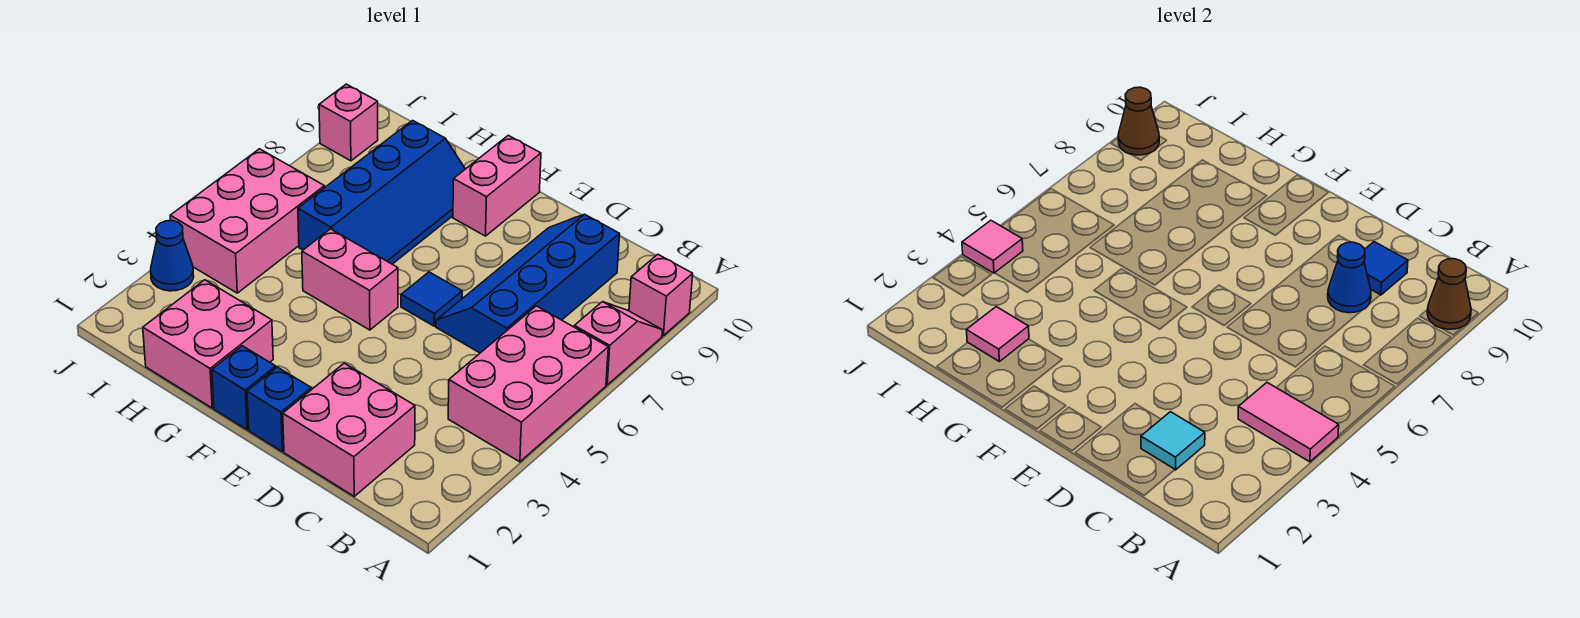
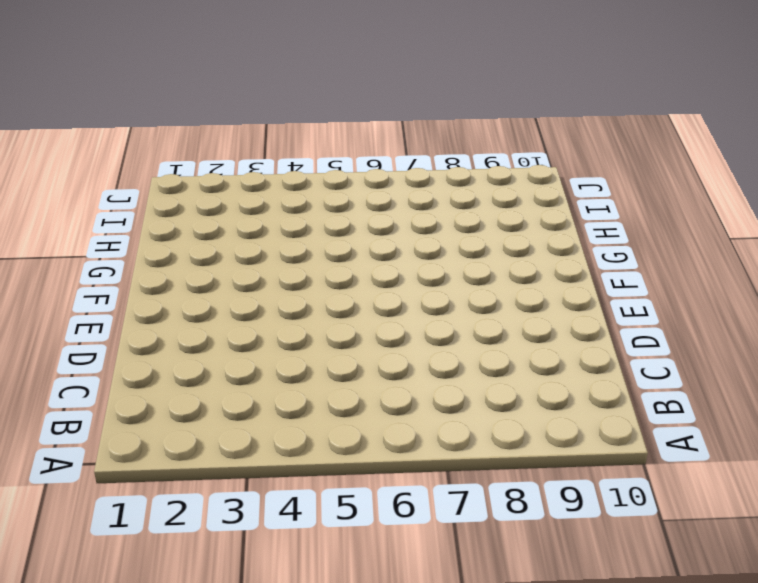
none -> pink 2x3 brick [448,306,608,462]
none -> pink 1x2 slope [574,302,663,385]
none -> pink 1x1 brick [629,254,693,336]

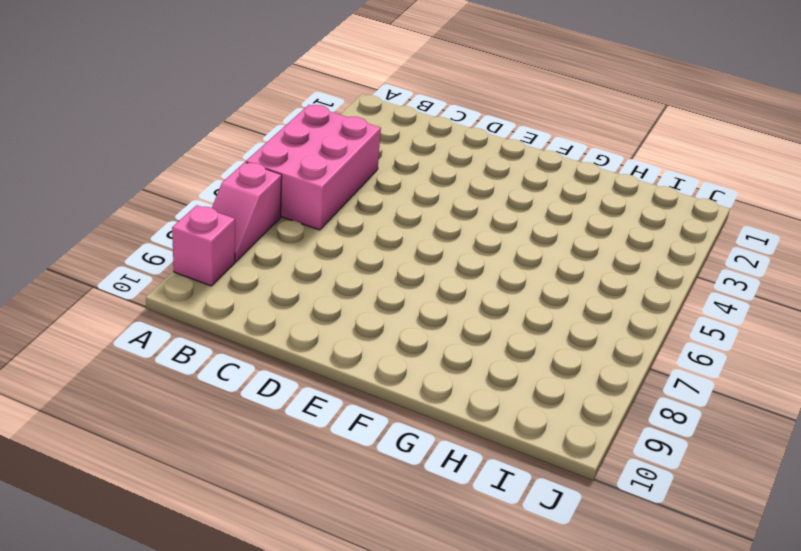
none -> pink 2x2 brick [283,363,415,496]
none -> blue 2x4 slope [436,214,620,353]
none -> blue 1x1 brick [247,367,311,452]

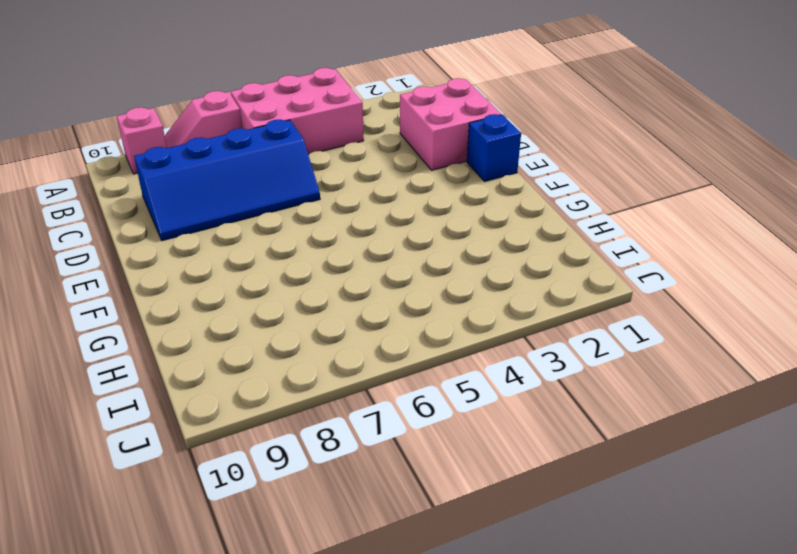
none -> blue 1x1 tile [401,272,462,326]
none -> blue 1x1 brick [212,346,276,430]
none -> pink 1x2 brick [302,229,398,330]

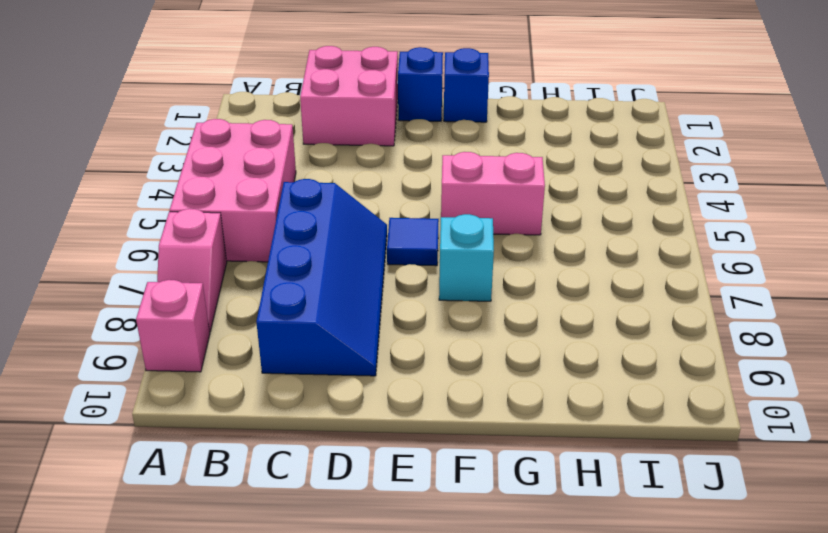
cyan 1x1 brick [439,214,494,301] -> none
none -> pink 1x2 brick [453,135,541,236]
none -> pink 2x2 brick [143,280,273,408]
none -> blue 2x4 slope [298,120,465,264]

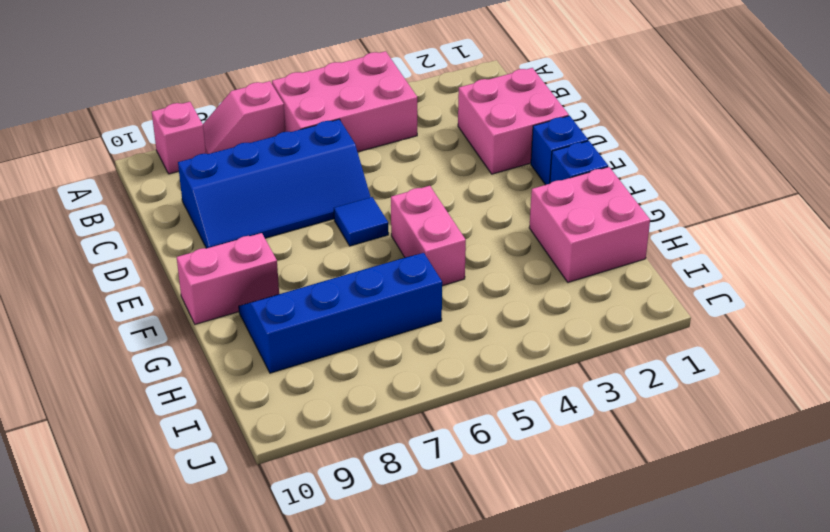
none -> pink 2x3 brick [170,149,325,293]
none -> blue 1x1 cone [151,221,194,291]
none -> pink 1x1 brick [319,84,378,161]

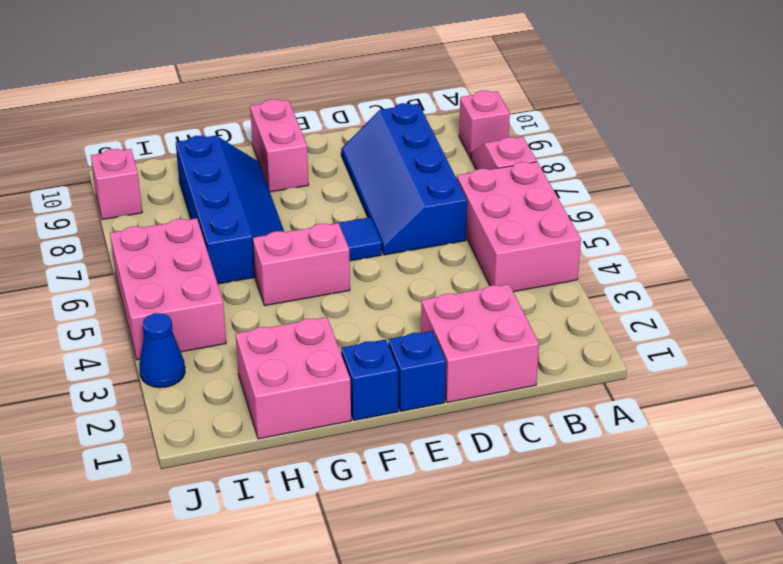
none -> pink 1x2 tile [1238,383,1339,462]
none -> brown 1x1 cone [1427,259,1471,329]
none -> cyan 1x1 tile [1141,412,1205,470]

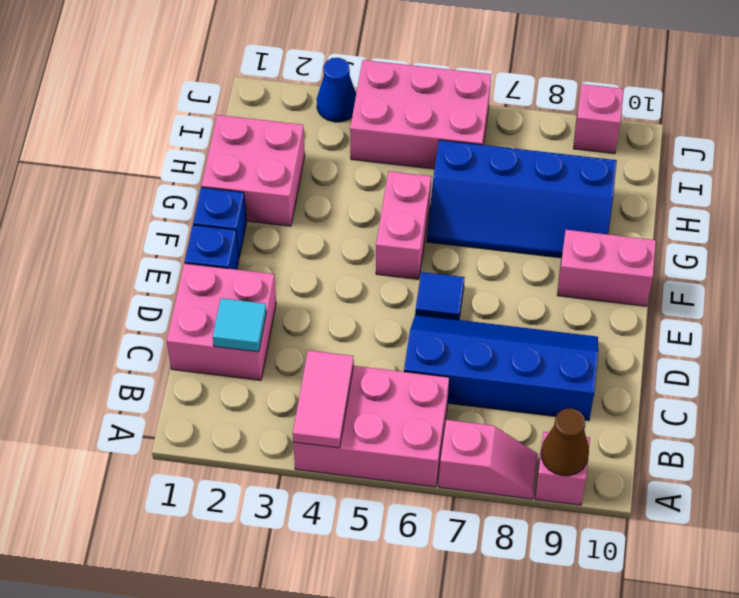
none -> blue 1x1 cone [1328,242,1371,313]
none -> blue 1x1 tile [1364,242,1408,295]
none -> pink 1x1 tile [967,307,1029,362]

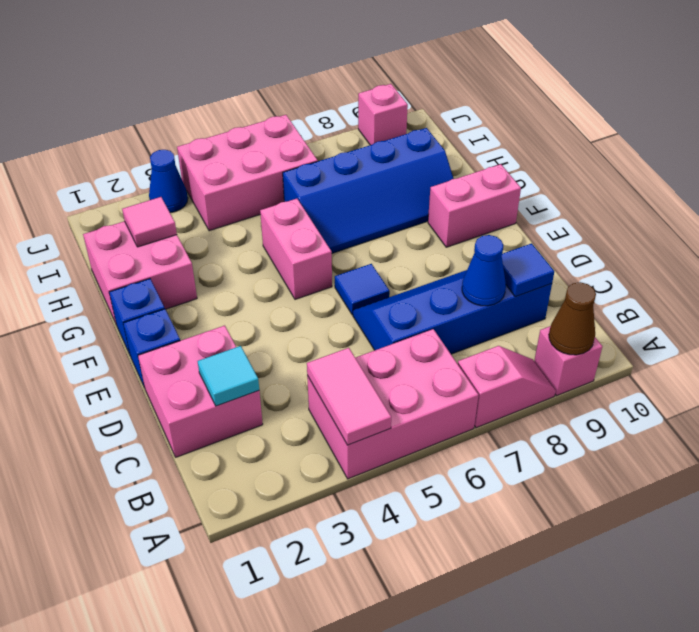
none -> pink 1x1 tile [962,220,1023,273]
none -> brown 1x1 cone [1118,87,1159,155]

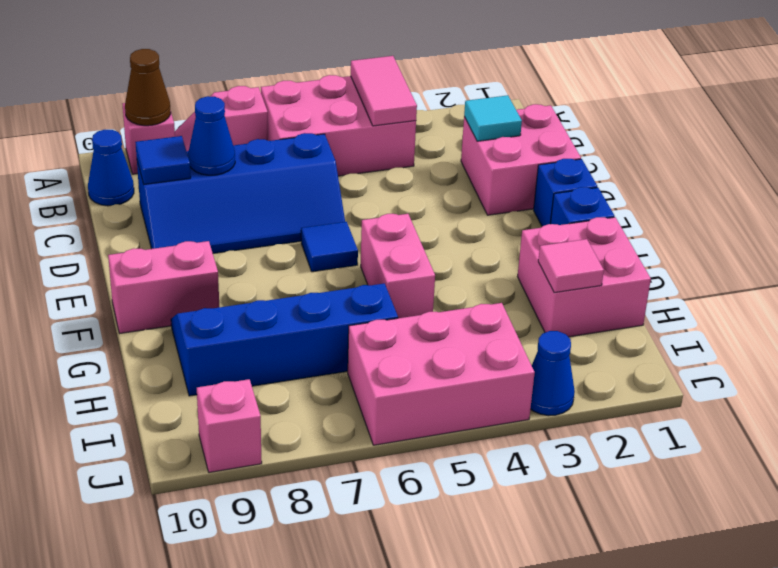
blue 1x1 cone [88,130,134,206] -> none
none -> pink 1x1 tile [962,220,1023,273]
none -> brown 1x1 cone [1118,87,1159,155]

